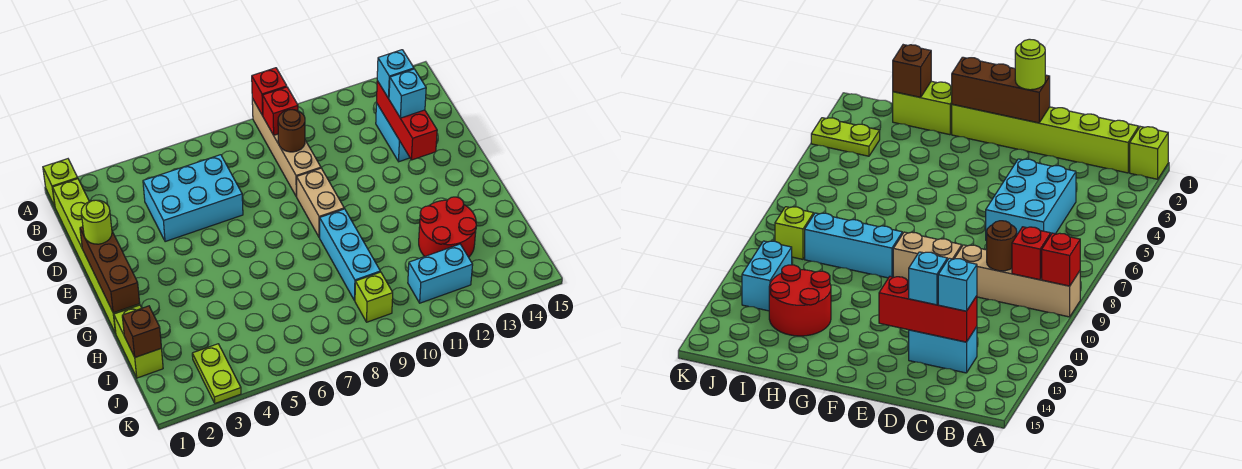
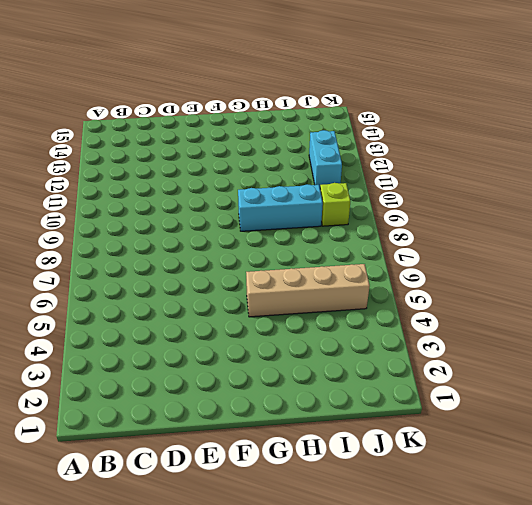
tan 1x4 brick [246,264,370,317] -> tan 1x4 brick moved to [252,98,321,196]
none -> lime 1x1 brick [43,159,78,206]
none -> lime 1x6 brick [53,179,140,333]
none -> cyan 2x3 brick [143,155,243,242]

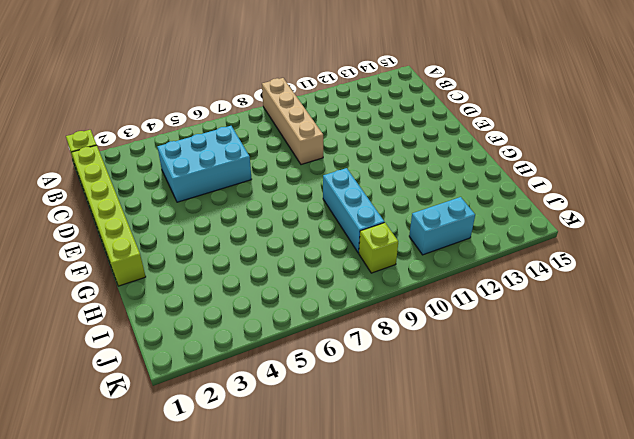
none -> cyan 1x2 brick [376,103,410,162]
none -> tan 1x2 brick [296,168,344,237]
none -> lime 1x2 brick [114,305,163,378]

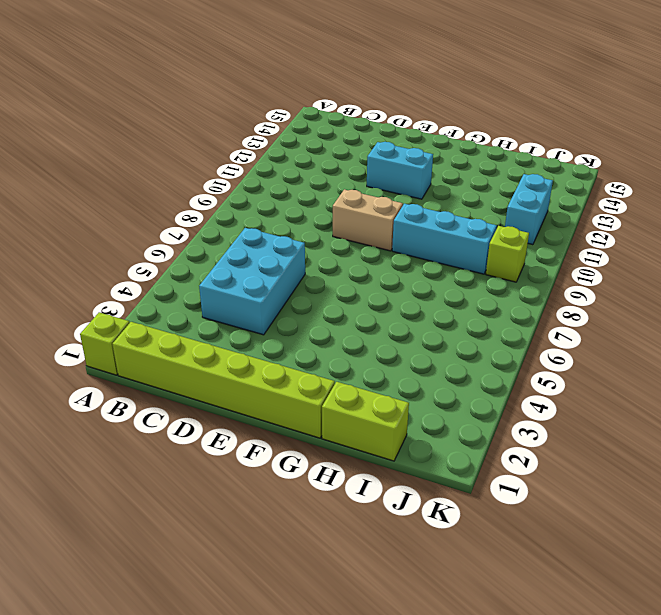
cyan 1x2 brick [367,142,433,199] -> cyan 1x2 brick moved to [376,103,410,162]
none -> tan 1x4 brick [252,98,321,196]
none -> red 2x2 round brick [419,197,476,257]
none -> lime 1x2 plate [192,344,241,403]

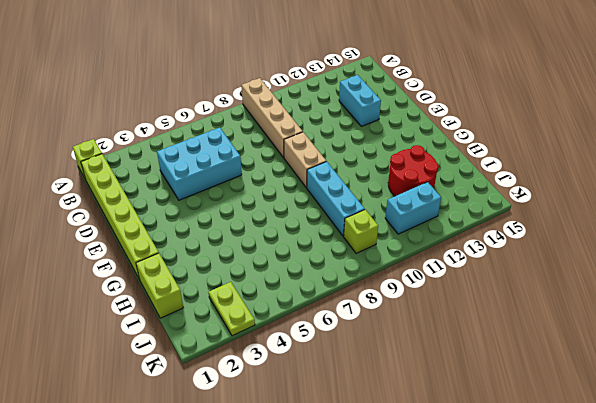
none -> red 1x1 brick [252,68,287,116]
none -> red 1x1 brick [263,87,298,135]
none -> brown 1x1 round brick [278,110,305,152]

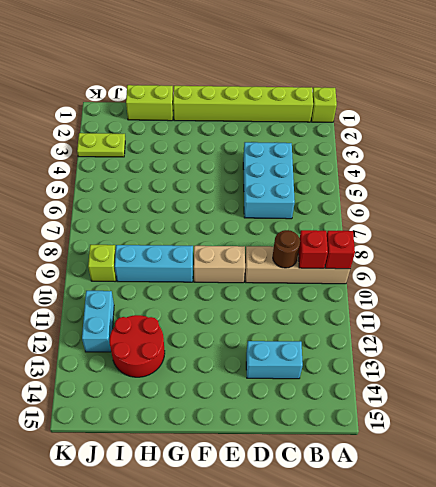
none -> red 1x3 brick [376,81,437,160]
none -> brown 1x3 brick [80,227,140,313]
none -> brown 1x1 brick [122,306,161,357]

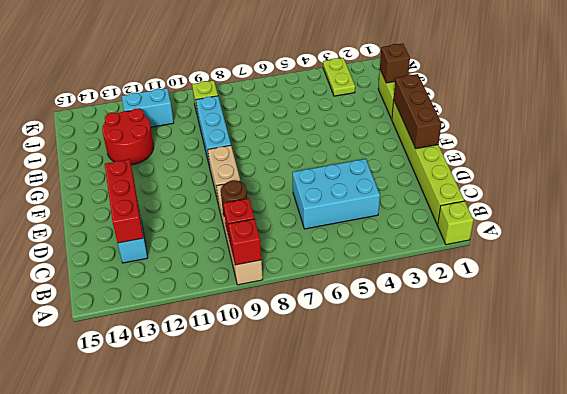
none -> cyan 1x1 brick [377,50,414,99]
none -> cyan 1x1 brick [389,69,426,118]
none -> lime 1x1 round brick [81,200,112,244]

